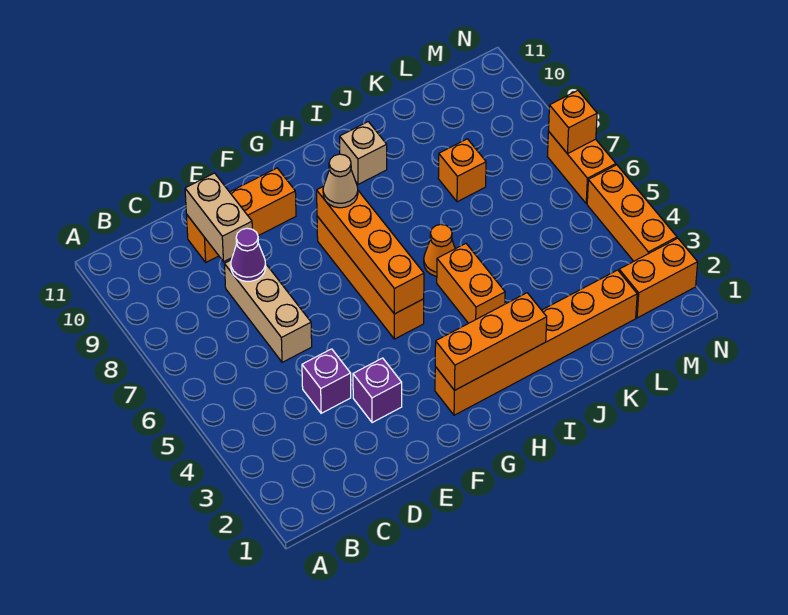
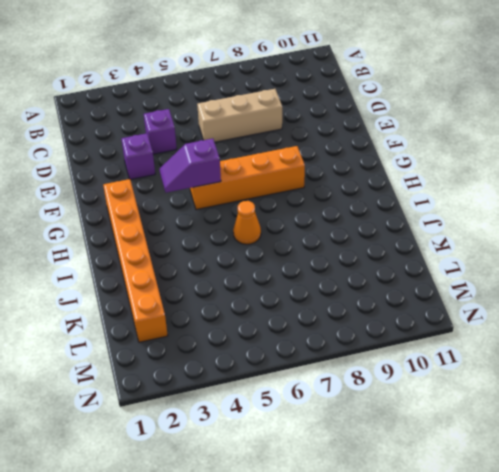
purple 1x2 slope [160,139,221,193] -> orange 1x4 brick [317,186,424,314]
none -> orange 1x3 brick [186,168,296,262]
none -> orange 1x2 brick [437,244,505,323]
none -> tan 1x1 brick [340,122,387,184]

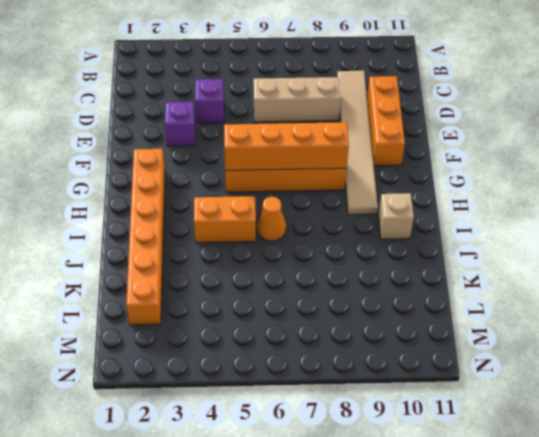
tan 1x6 tile [337,71,378,215] -> none
none -> orange 1x1 brick [438,139,486,202]
none -> orange 1x2 brick [619,238,698,318]
none -> orange 1x3 brick [587,165,677,261]

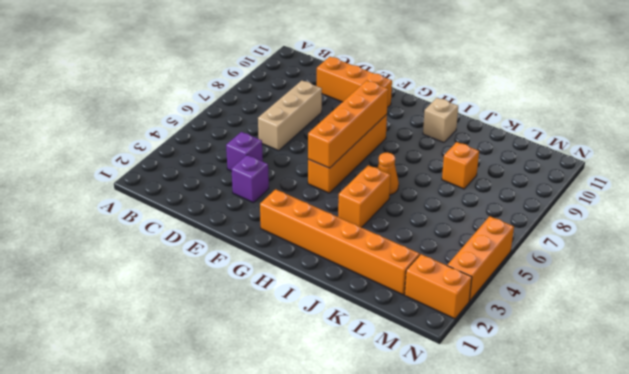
none -> orange 1x2 brick [547,131,616,204]
none -> purple 1x1 cone [231,228,266,281]
none -> tan 1x2 brick [185,173,252,262]

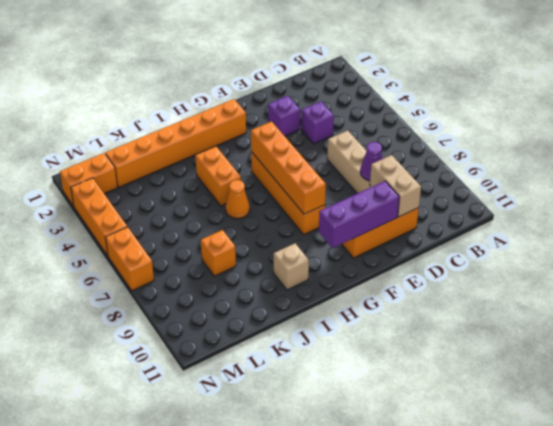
purple 1x3 brick [319,181,399,248] -> none
none -> orange 1x3 brick [435,293,547,390]
none -> orange 1x1 brick [549,91,597,154]
none -> tan 1x1 cone [323,154,358,208]

